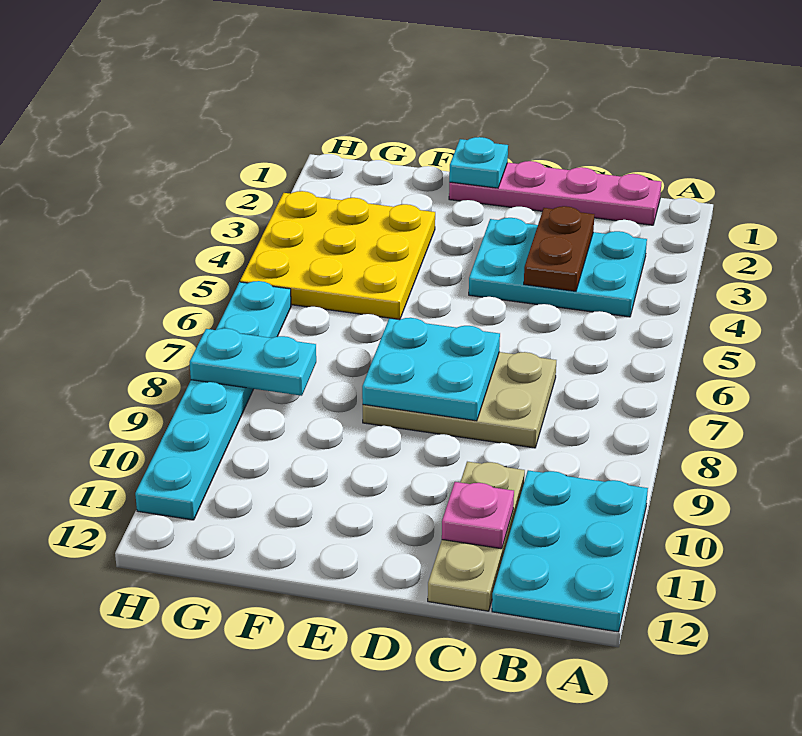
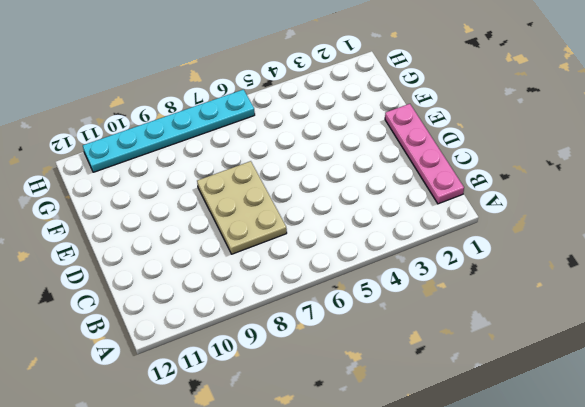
none -> cyan 2x3 plate [492,470,648,632]
none -> cyan 2x3 plate [469,218,647,317]
none -> tan 1x3 plate [428,462,525,611]

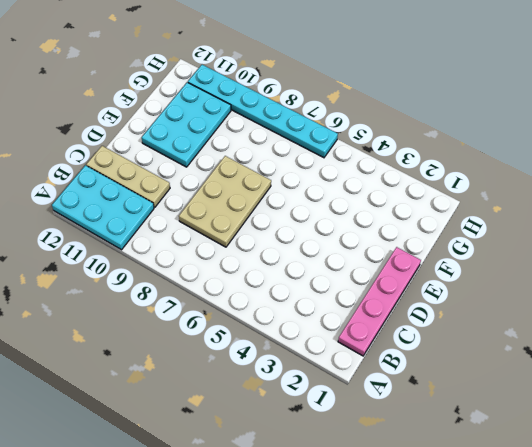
cyan 2x3 plate [142,82,231,167] -> cyan 2x3 plate moved to [469,218,647,317]
none -> yellow 3x3 plate [240,191,435,320]
none -> brown 1x2 plate [524,206,594,291]
none -> pink 1x1 plate [442,482,514,549]

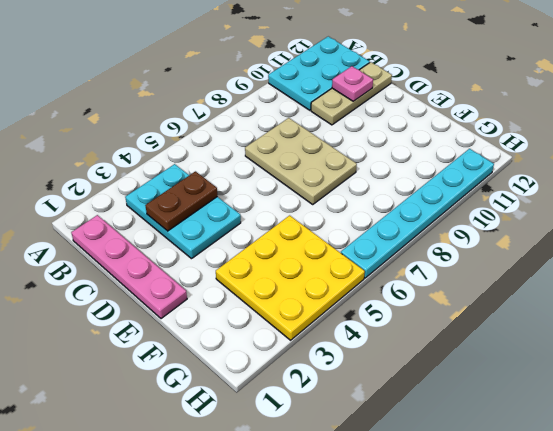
none -> cyan 2x2 plate [362,318,500,421]
none -> cyan 1x1 plate [449,137,508,188]
none -> cyan 1x2 plate [190,328,316,396]

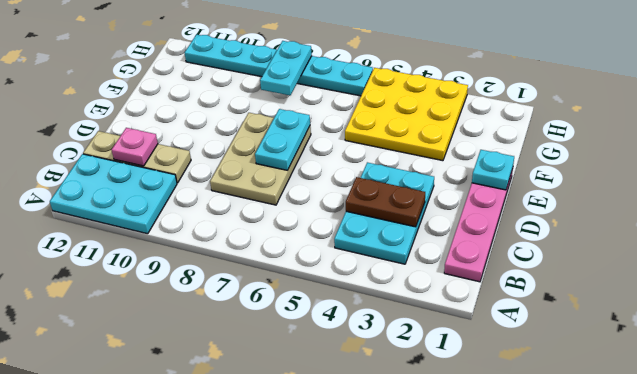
cyan 1x2 plate [255,109,310,170] -> cyan 2x2 plate [362,318,500,421]

